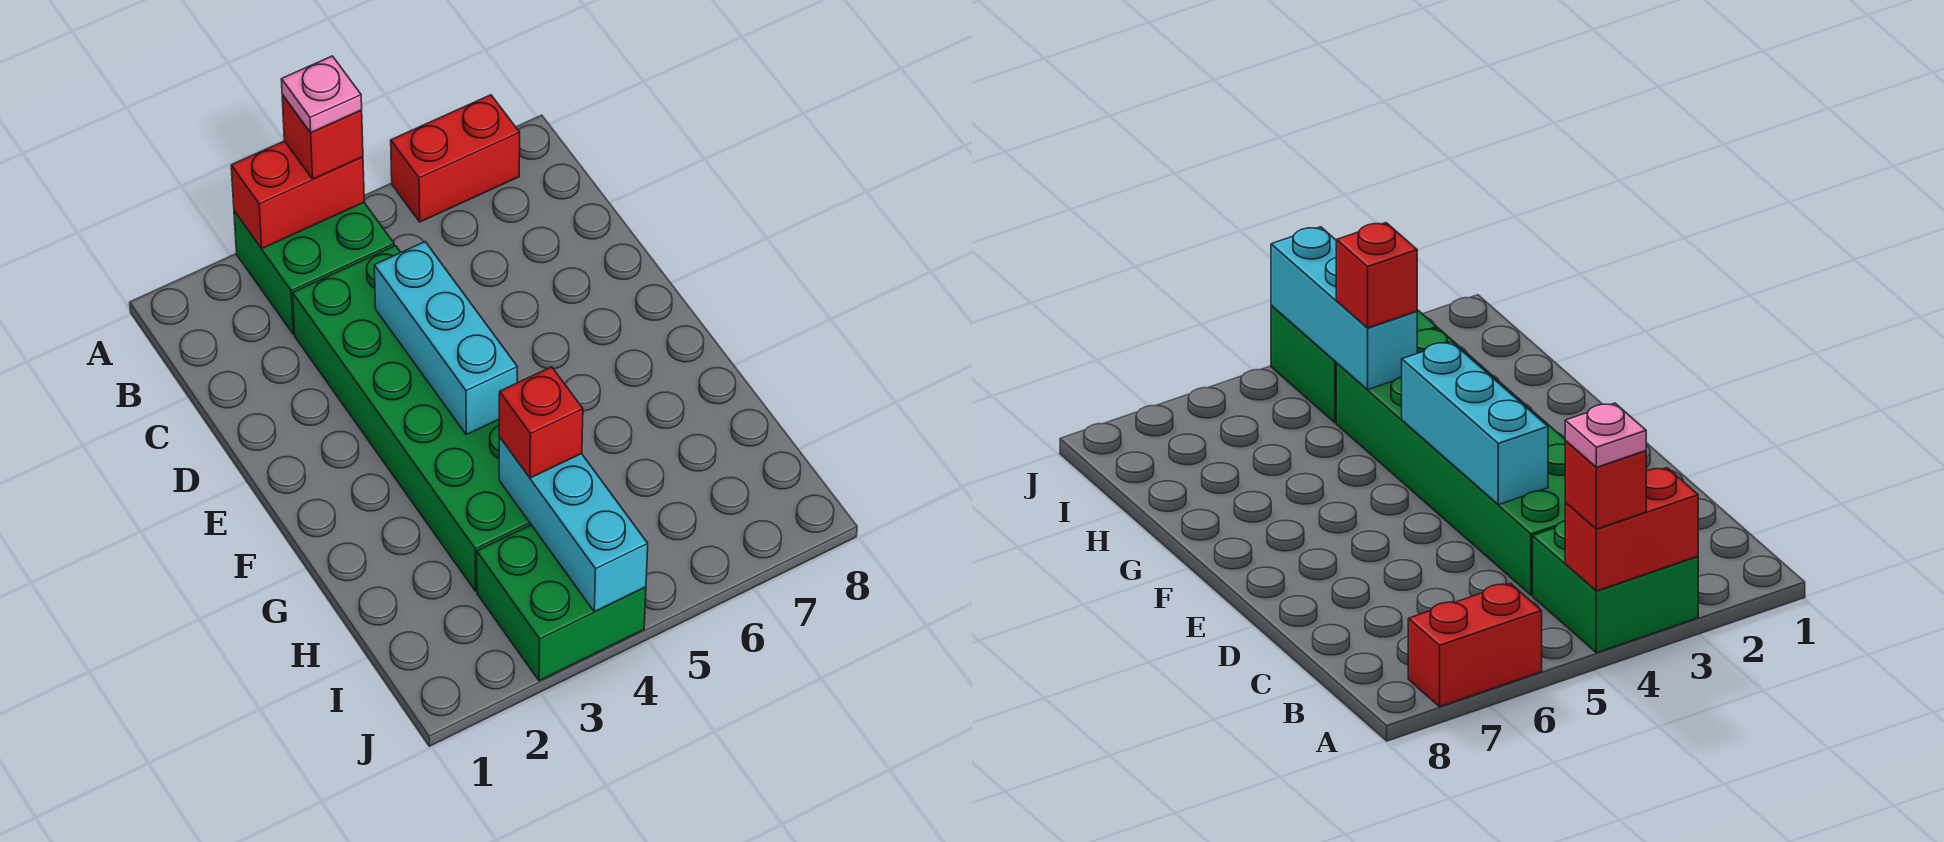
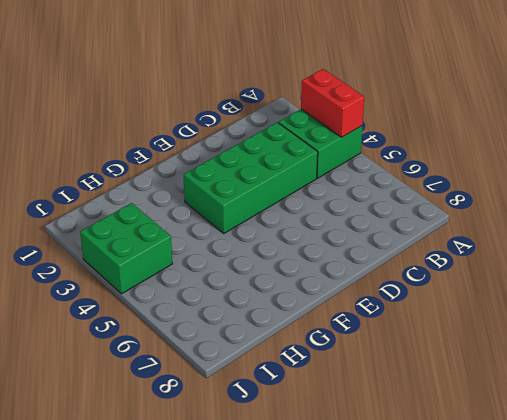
green 2x4 brick [184,122,318,233] -> green 2x6 brick [293,246,531,591]
none -> red 1x2 brick [391,95,520,222]
none -> cyan 1x3 brick [374,242,517,435]

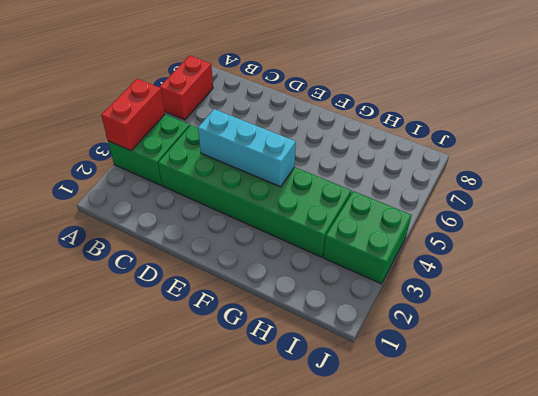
none -> cyan 1x3 brick [499,437,648,612]
none -> red 1x1 brick [282,95,363,179]

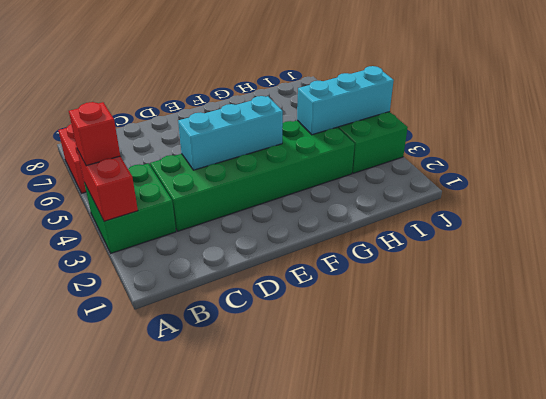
none -> red 1x1 brick [499,367,583,478]
none -> pink 1x1 plate [281,56,362,132]

